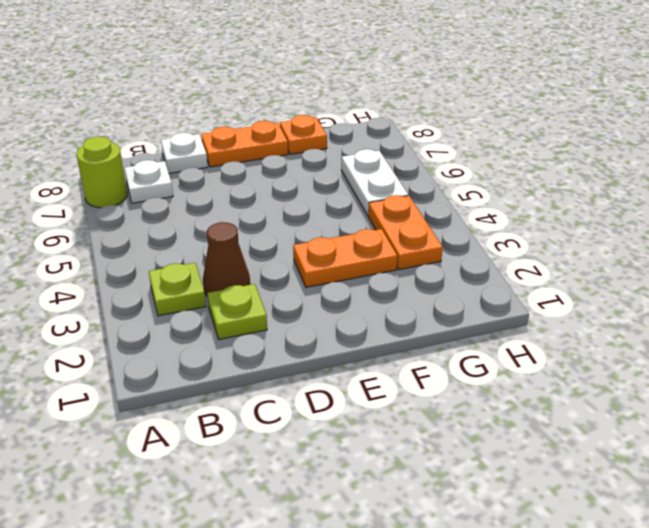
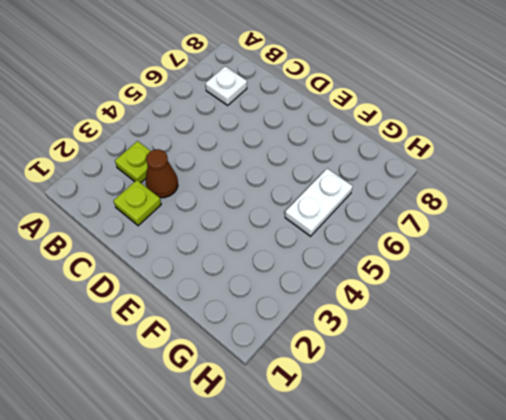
none -> lime 1x1 round brick [77,137,127,208]
none -> white 1x1 plate [161,133,208,173]

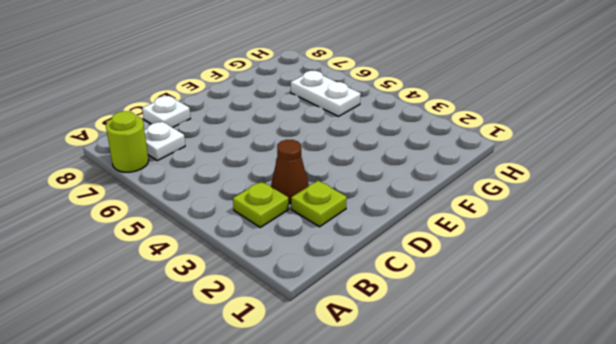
none -> orange 1x2 plate [201,121,288,167]
none -> orange 1x2 plate [293,229,397,287]

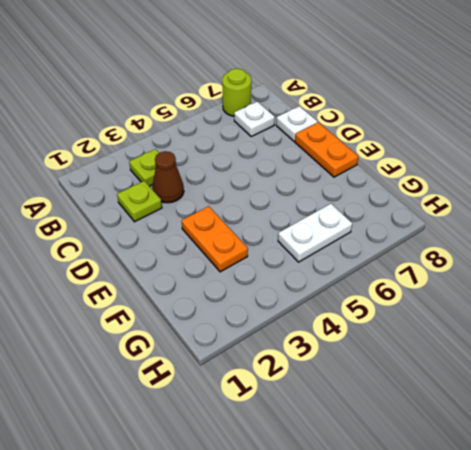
none -> orange 1x1 plate [280,115,327,154]
none -> orange 1x2 plate [368,195,443,270]

